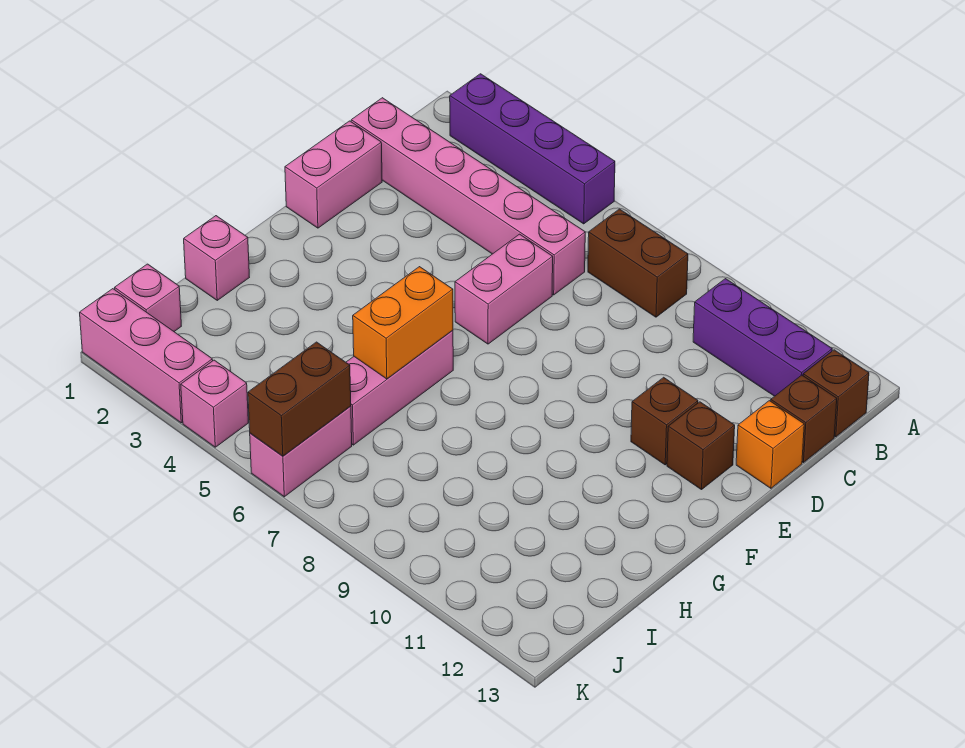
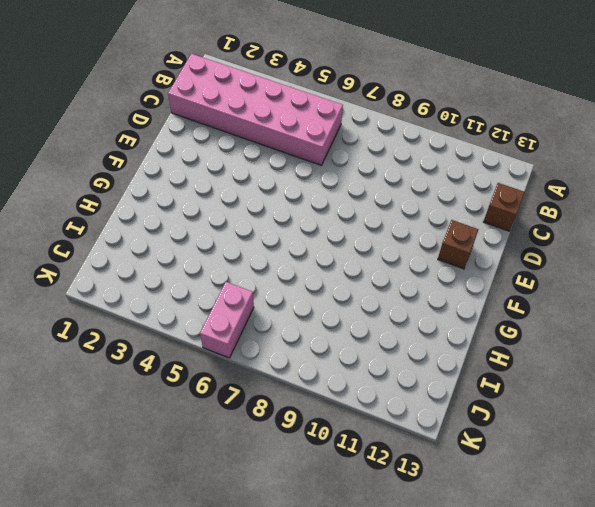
pink 2x6 brick [168,54,343,165] -> pink 1x6 brick [351,98,585,295]
none -> purple 1x4 brick [450,74,615,224]
none -> brown 1x2 brick [588,209,688,317]
none -> purple 1x3 brick [693,279,832,396]

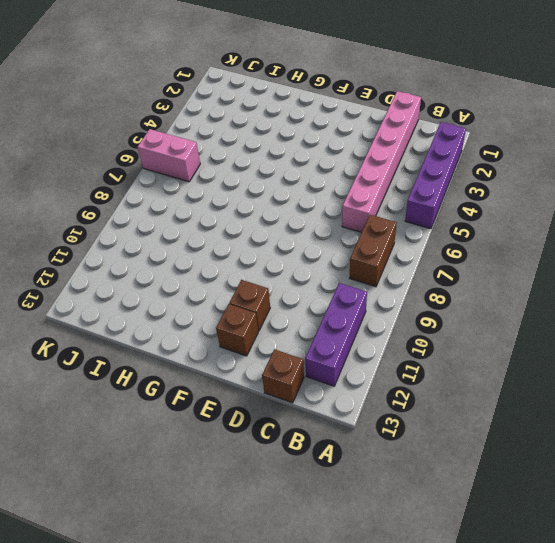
none -> brown 1x1 brick [803,350,869,437]
none -> pink 1x2 brick [285,121,382,228]
none -> pink 1x2 brick [455,234,553,344]

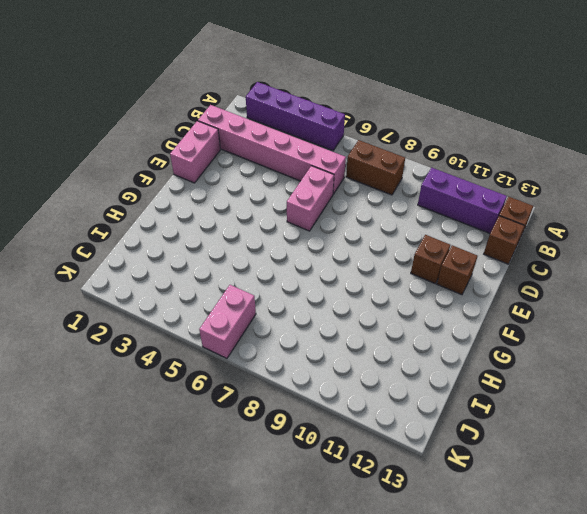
none -> orange 1x1 brick [736,401,804,488]
none -> pink 1x3 brick [346,330,453,445]
none -> pink 1x1 brick [184,216,249,300]

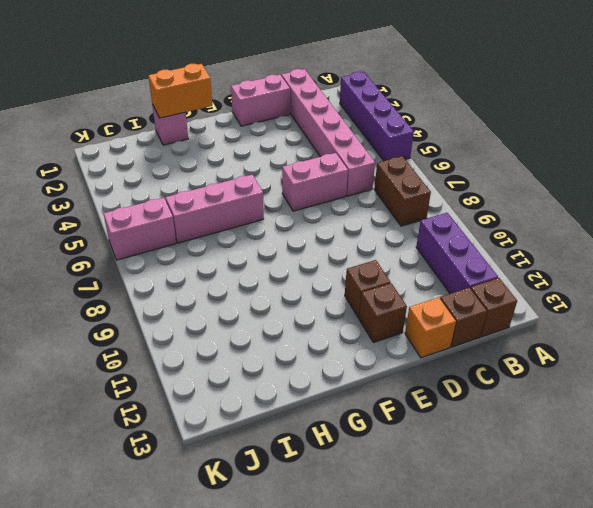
orange 1x2 brick [148,64,212,118] -> orange 1x2 brick moved to [353,267,453,379]
none -> pink 1x1 brick [115,264,181,331]
none -> pink 1x3 brick [80,289,213,423]
none -> pink 1x1 brick [181,360,248,447]

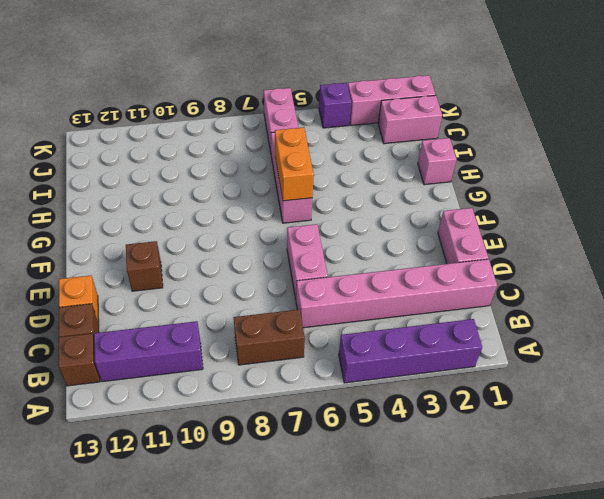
pink 1x2 brick [378,95,442,144] -> pink 1x1 brick [115,264,181,331]
purple 1x1 brick [319,83,352,128] -> pink 1x1 brick [181,360,248,447]
none -> brown 1x1 brick [667,402,735,490]
none -> brown 1x2 brick [248,342,351,456]

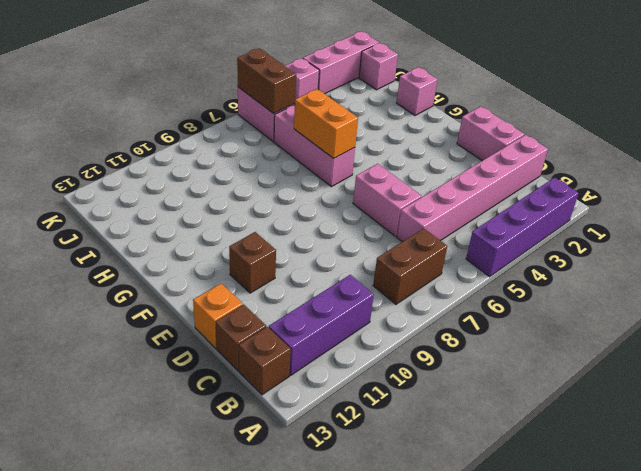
none -> brown 1x1 brick [667,402,735,490]

